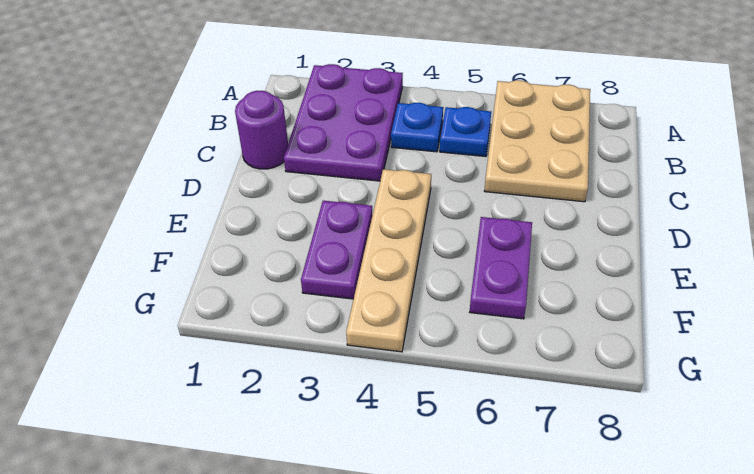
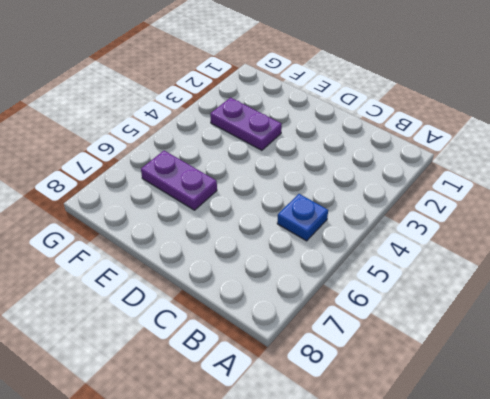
none -> purple 2x3 plate [284,64,403,181]
none -> tan 2x3 plate [484,80,590,202]

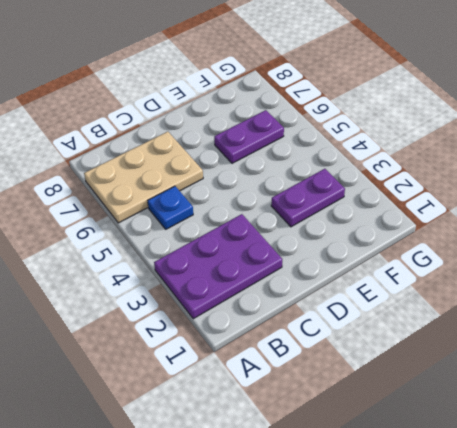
none -> blue 1x1 plate [391,103,443,152]
none -> purple 1x1 round brick [235,91,288,169]

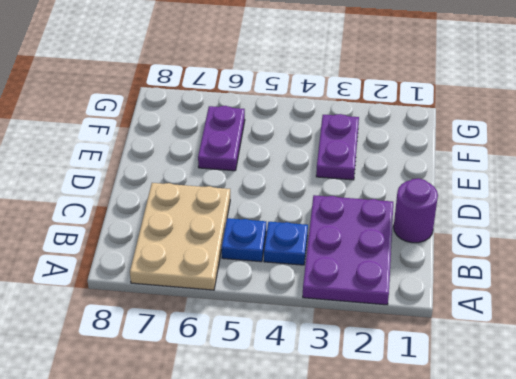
none -> tan 1x4 plate [346,169,431,352]

